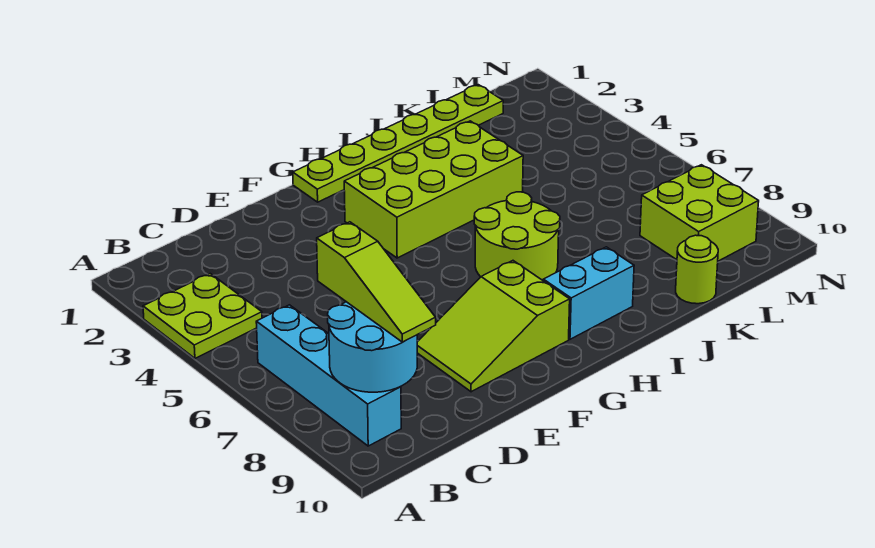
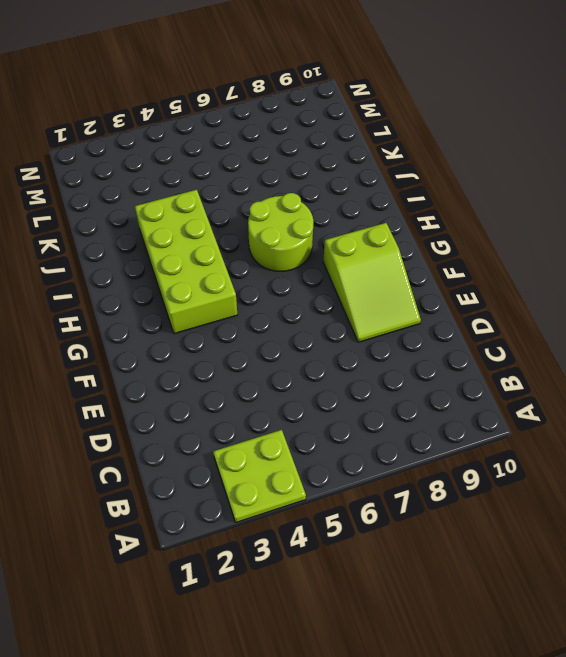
none -> cyan 1x4 brick [256,305,401,446]
none -> lime 1x6 plate [293,85,503,202]

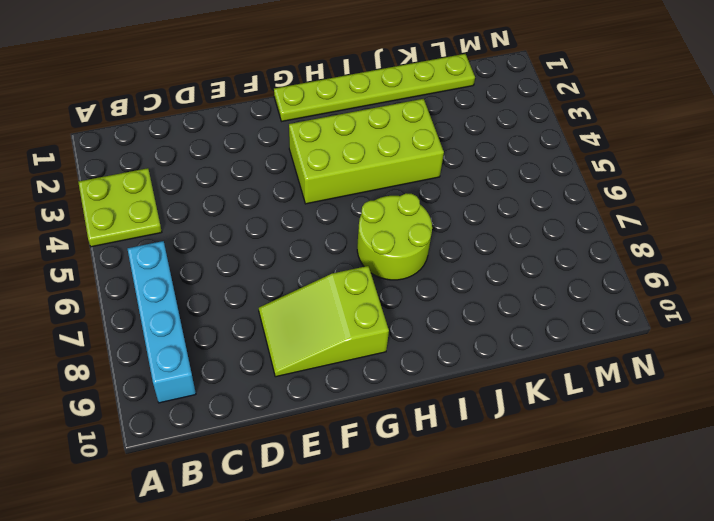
none -> cyan 1x2 brick [543,247,634,339]
none -> lime 1x1 round brick [676,235,718,304]

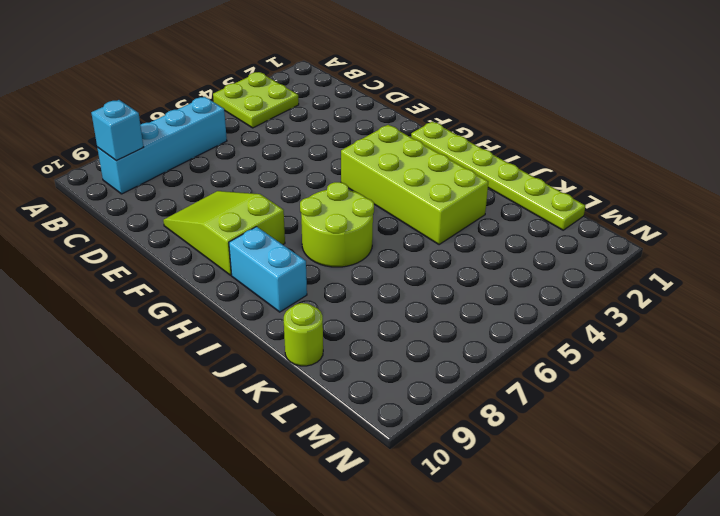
cyan 1x1 brick [91,100,144,161] -> cyan 2x2 round brick [328,302,417,392]
none -> lime 2x2 brick [640,165,759,261]
none -> lime 1x3 slope [317,222,436,342]

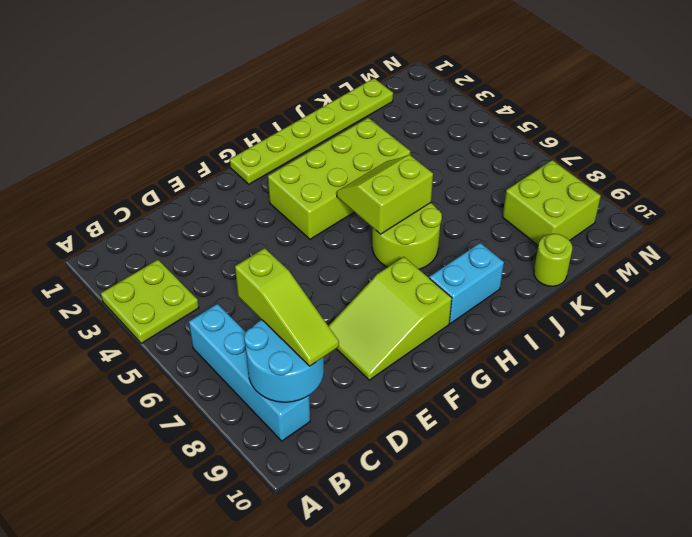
lime 2x2 slope [337,155,433,234] -> none

